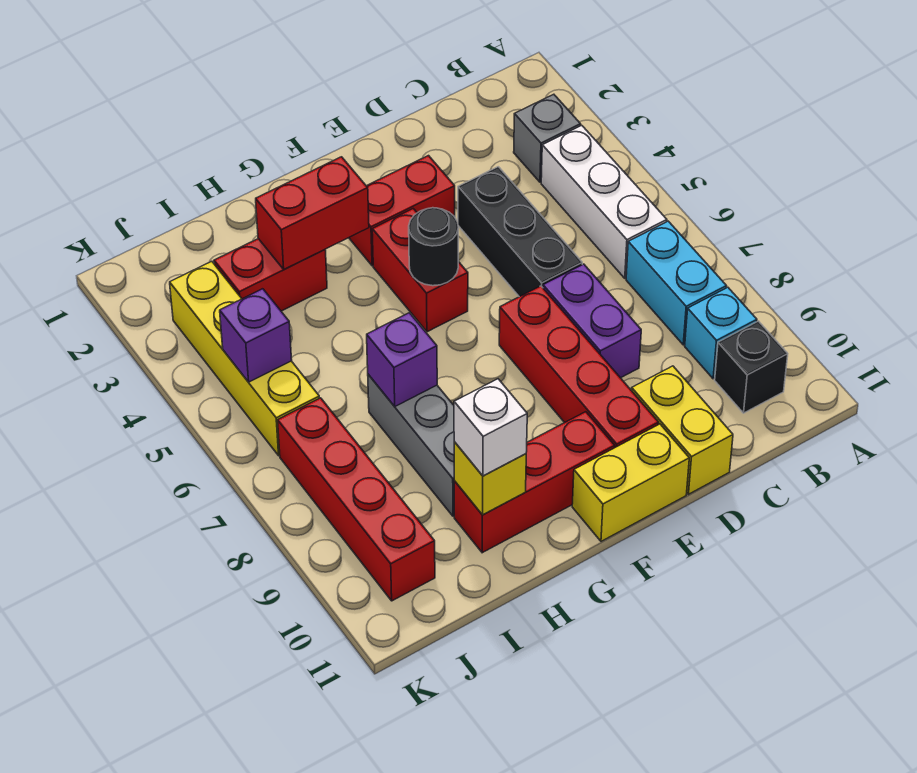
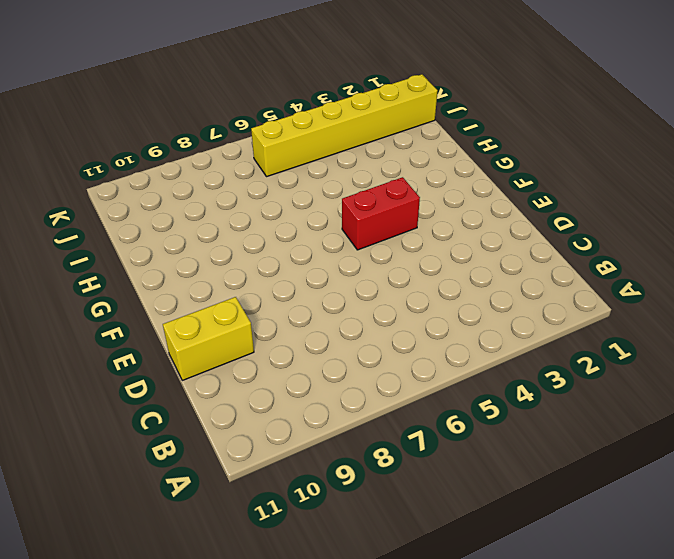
yellow 1x6 brick [251,74,438,177] -> yellow 1x4 brick [170,261,319,456]
none -> grey 1x1 brick [514,94,581,182]
none -> white 1x3 brick [541,125,667,278]
none -> cyan 1x2 brick [626,221,726,345]

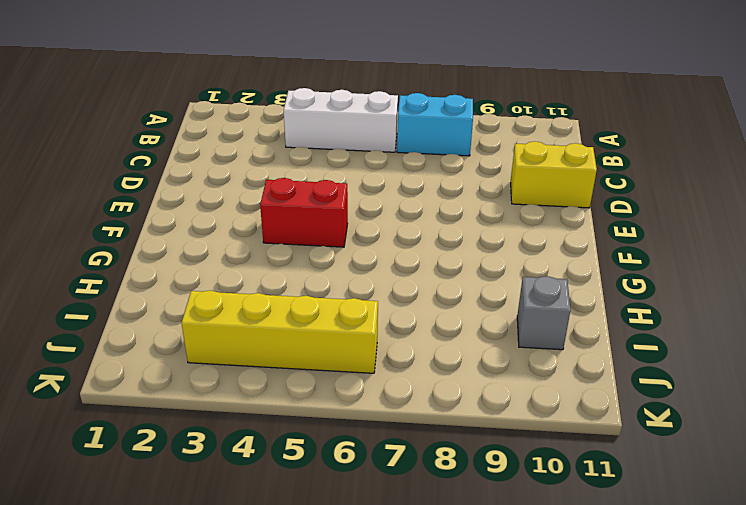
grey 1x1 brick [517,276,571,350] -> grey 1x1 brick moved to [514,94,581,182]
none -> cyan 1x1 brick [685,287,757,379]
none -> black 1x1 brick [715,321,788,413]
none -> black 1x3 brick [458,167,582,297]

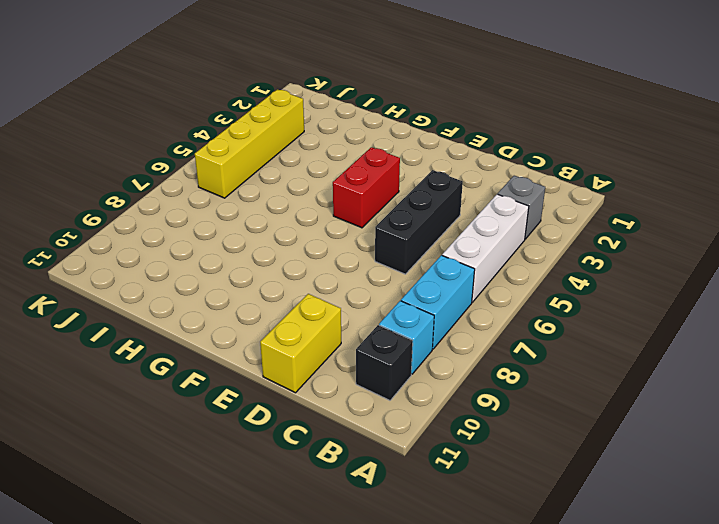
none -> purple 1x2 brick [543,264,641,378]
none -> red 1x2 brick [349,156,455,266]
none -> red 1x4 brick [499,286,659,447]

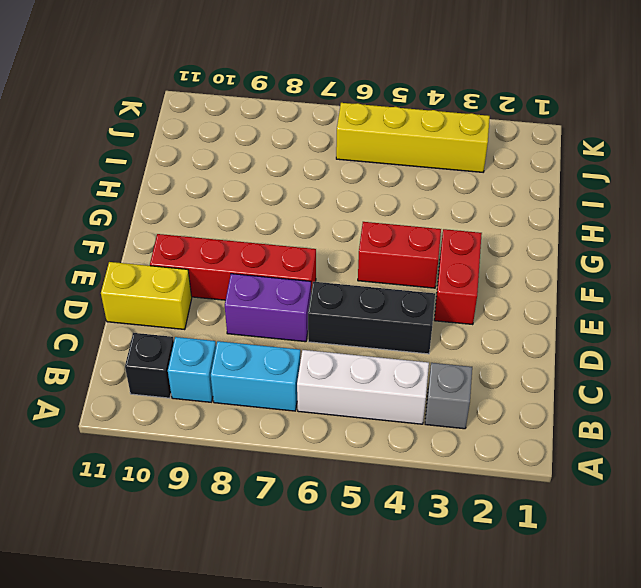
none -> yellow 1x2 brick [572,424,689,541]
none -> red 1x3 brick [454,412,615,553]
none -> red 1x2 brick [214,239,327,311]

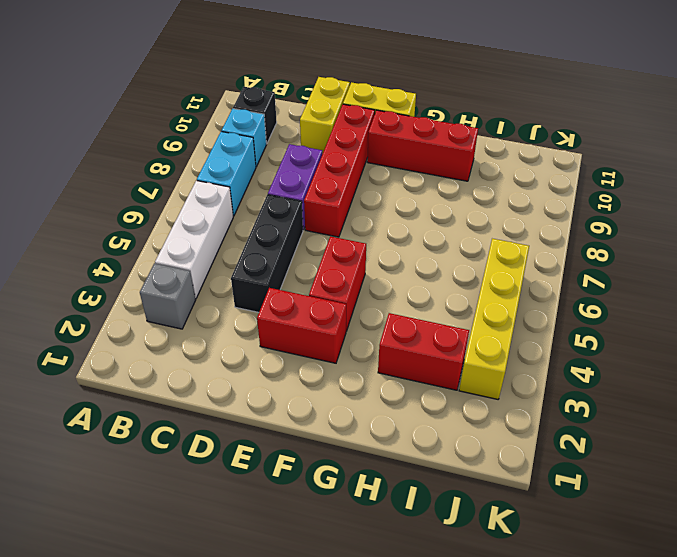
none -> grey 1x3 brick [368,374,454,516]
none -> red 1x4 brick [278,398,435,601]
none -> black 1x1 round brick [409,208,458,286]

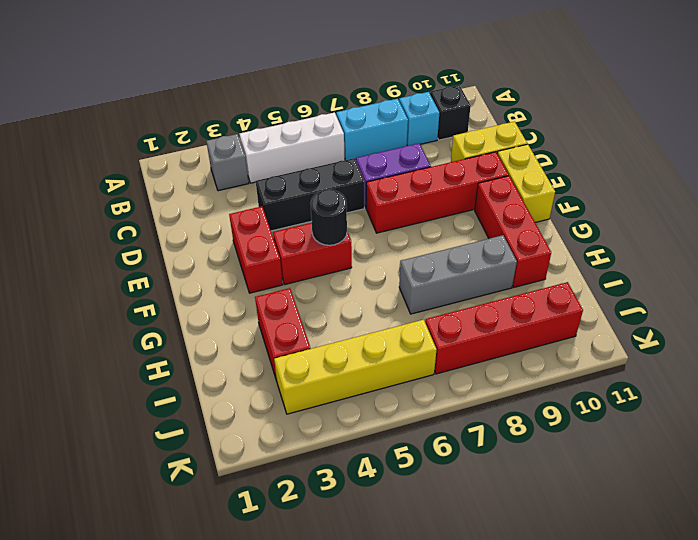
none -> red 1x2 brick [256,157,369,269]
none -> purple 1x1 brick [367,313,437,406]
none -> yellow 1x1 brick [454,442,526,515]

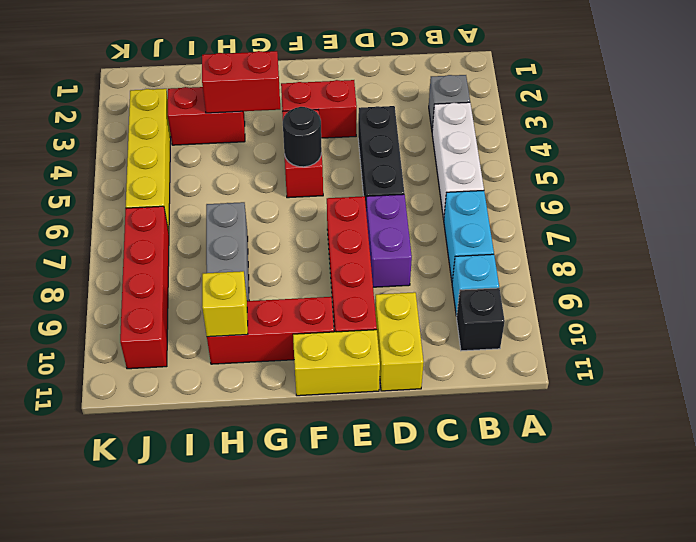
none -> purple 1x1 brick [367,313,437,406]
none -> purple 1x1 brick [220,289,292,382]
none -> white 1x1 brick [454,379,527,476]

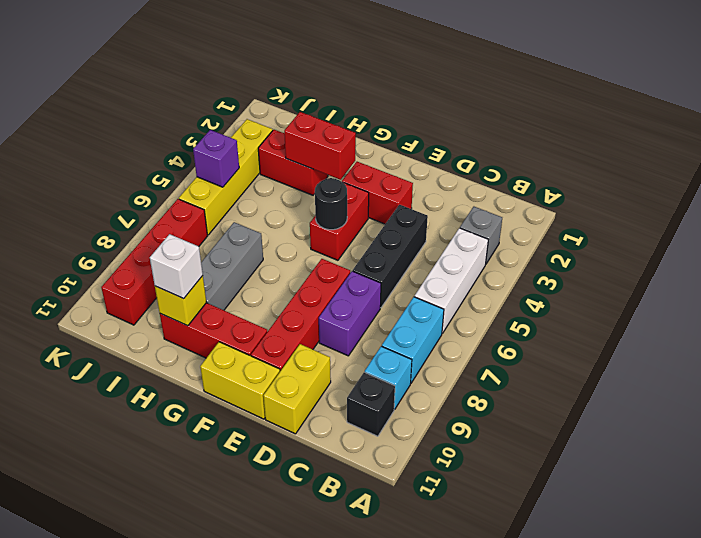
none -> purple 1x1 brick [367,313,437,406]

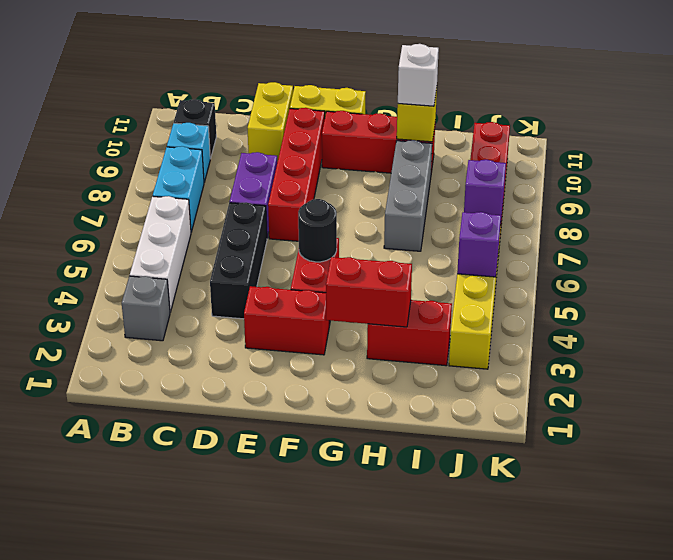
purple 1x1 brick [464,160,506,218] -> purple 1x1 brick moved to [367,313,437,406]

